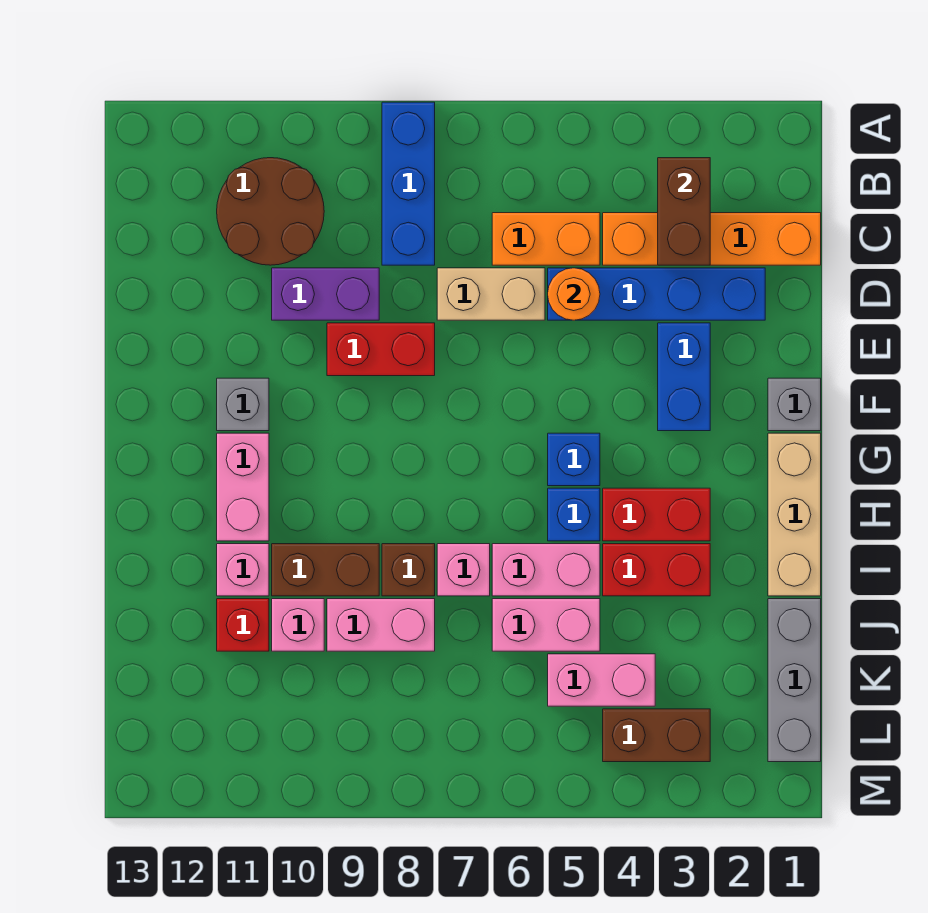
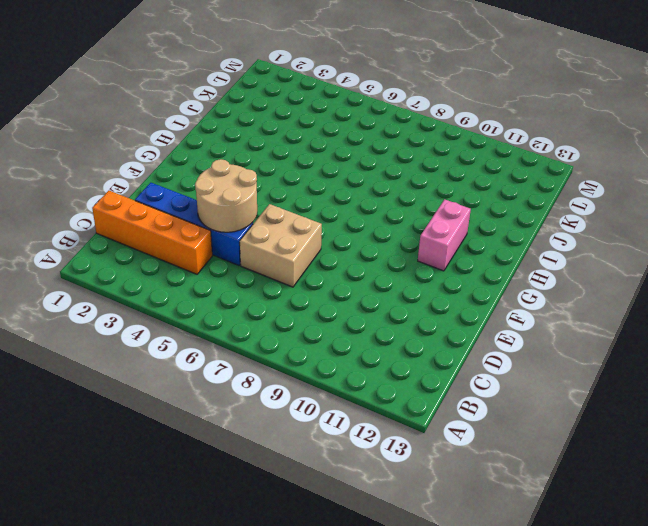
tan 2x2 round brick [195,159,257,232] -> orange 1x1 round brick [548,268,600,320]
tan 2x2 brick [240,204,322,287] -> tan 1x2 brick [437,268,545,320]
none -> blue 1x3 brick [382,102,435,265]
none -> brown 2x2 round brick [217,158,324,265]
none -> orange 1x2 brick [492,213,600,265]
none -> purple 1x2 brick [272,268,379,320]

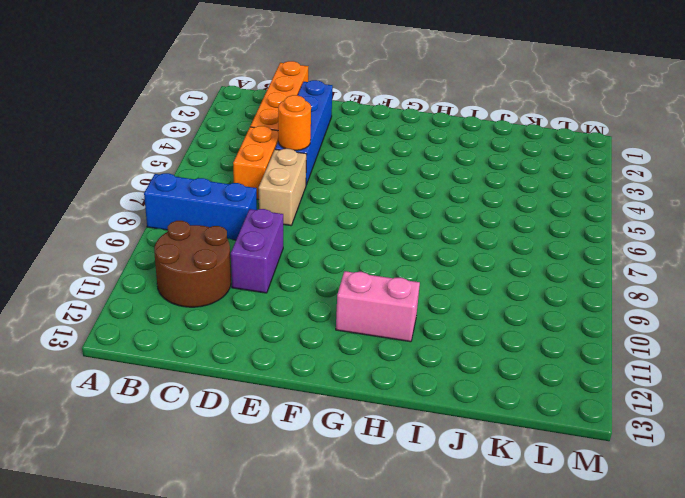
none -> blue 1x2 brick [658,323,710,431]
none -> red 1x2 brick [327,323,435,376]
none -> grey 1x1 brick [768,378,821,431]
none -> grey 1x1 brick [217,378,269,431]

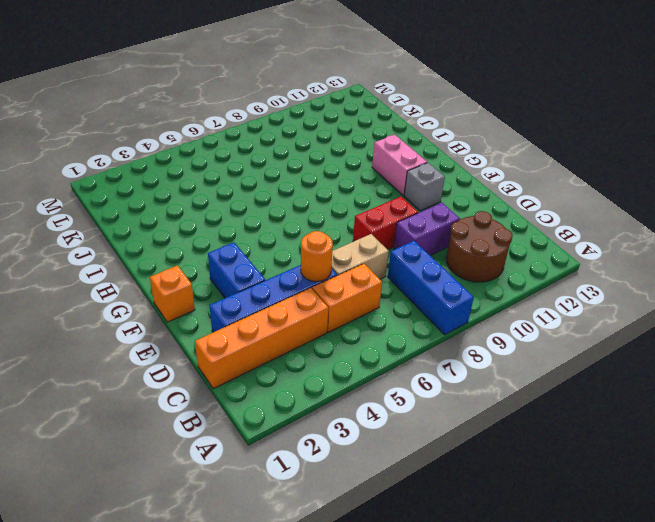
orange 1x1 brick [150,265,195,322] -> grey 1x1 brick [768,378,821,431]
none -> tan 1x3 brick [768,433,821,596]
none -> blue 1x1 brick [548,433,600,486]
none -> red 1x2 brick [603,488,710,541]
none -> blue 1x1 brick [548,488,600,541]

